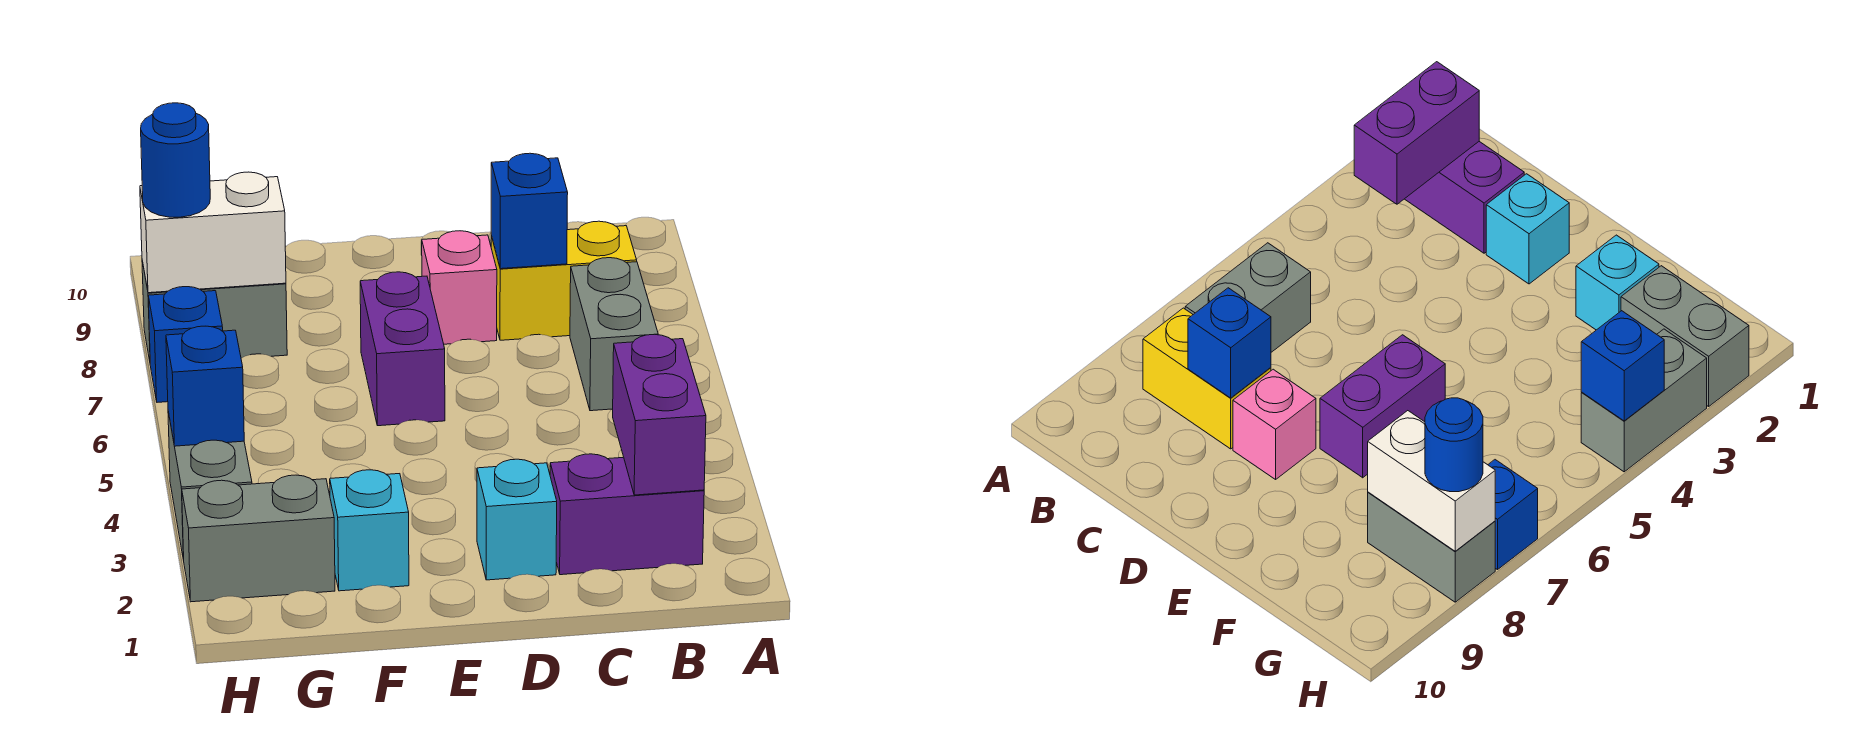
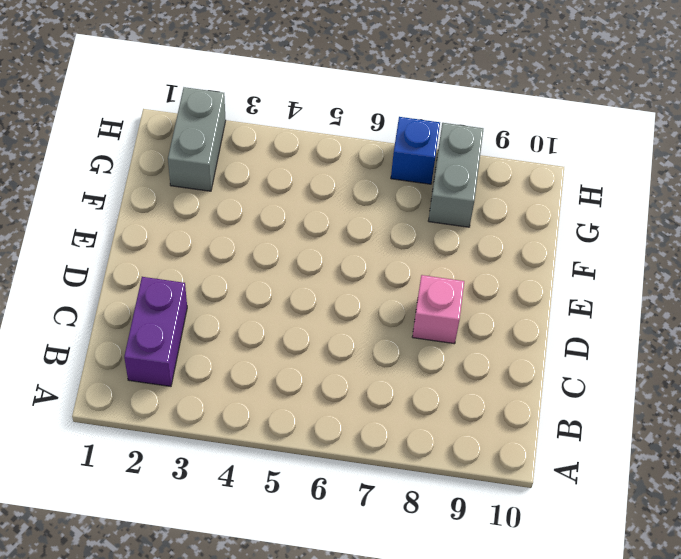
none -> grey 1x2 brick [570,258,658,411]
none -> yellow 1x2 brick [491,221,637,340]
none -> cyan 1x1 brick [477,459,557,580]

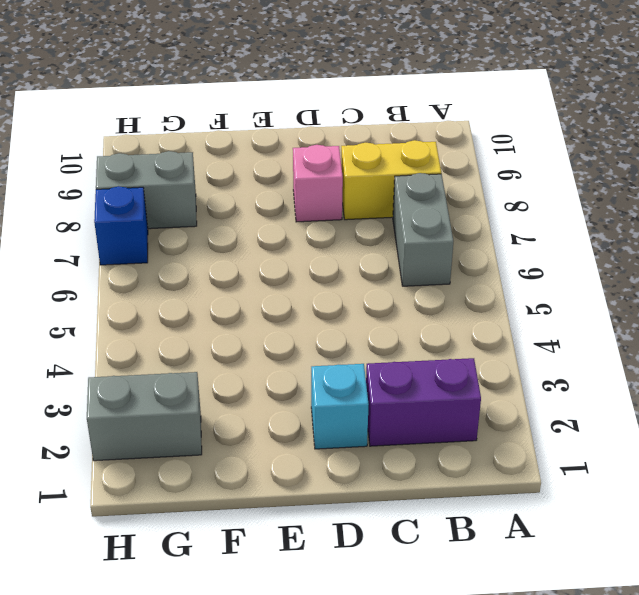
none -> purple 1x2 brick [360,272,445,426]
none -> cyan 1x1 brick [330,470,409,591]
none -> grey 1x2 brick [168,412,252,560]

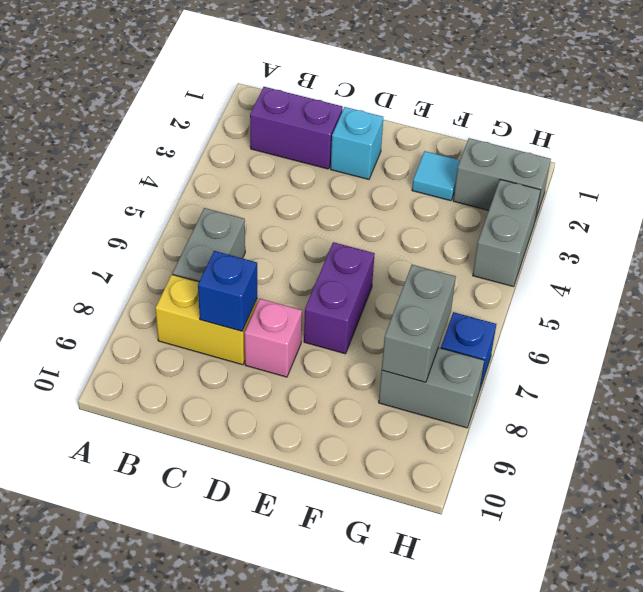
cyan 1x1 tile [412,151,460,201] -> cyan 1x1 brick [330,470,409,591]
grey 1x2 brick [382,265,456,382] -> white 1x2 brick [140,172,286,293]
none -> purple 1x2 brick [613,334,706,495]
none -> blue 1x1 brick [166,326,244,446]
none -> blue 1x1 round brick [141,103,210,217]

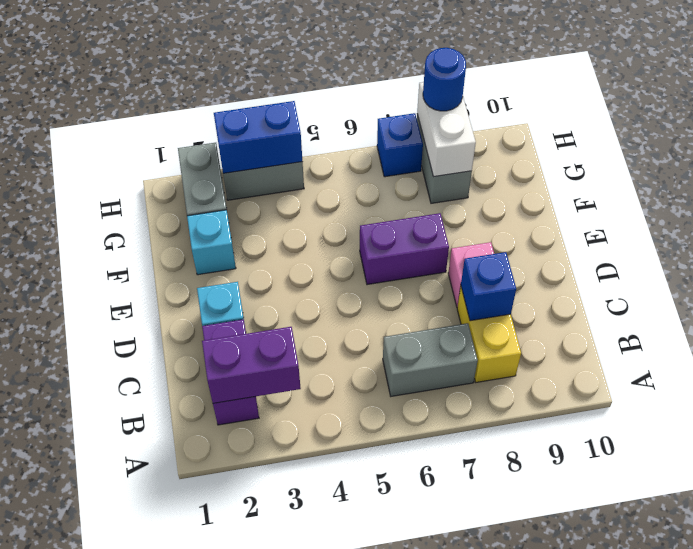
blue 1x2 brick [214,101,302,173] -> blue 1x1 brick [166,326,244,446]

